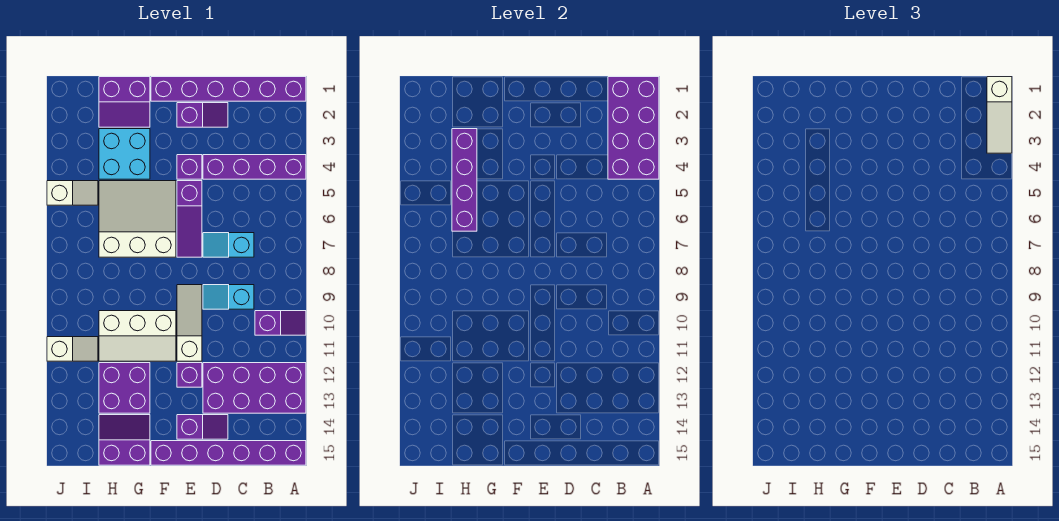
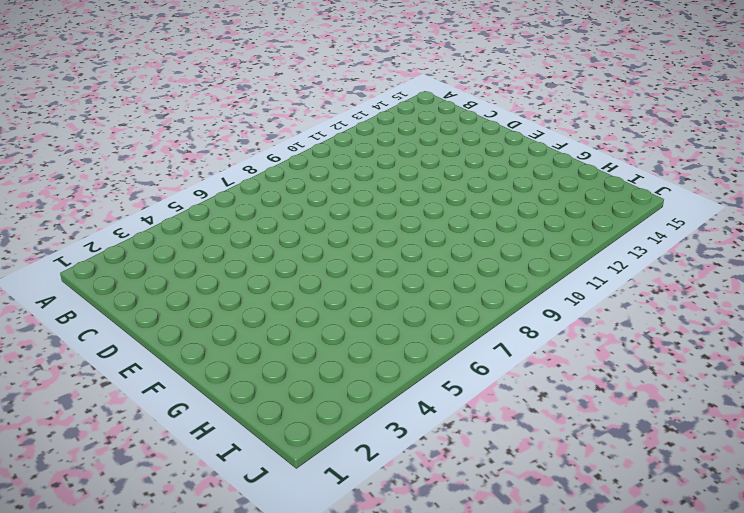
none -> purple 1x6 brick [151,77,306,101]
none -> purple 1x4 brick [203,155,306,179]
none -> purple 1x2 slope [255,311,306,335]

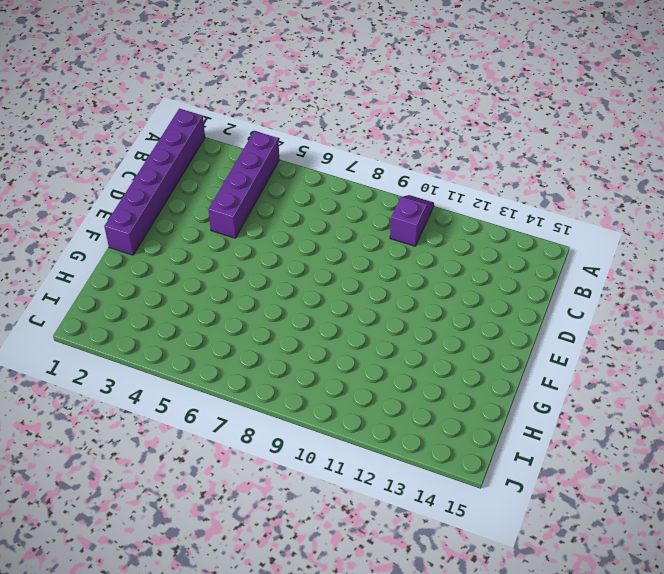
none -> purple 2x4 brick [203,363,306,413]
none -> purple 1x6 brick [151,441,306,465]
none -> cyan 1x2 slope [203,233,254,257]

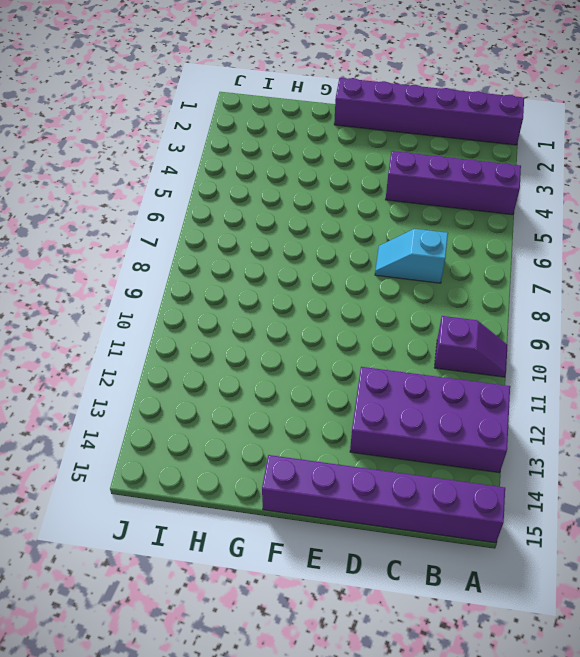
none -> cyan 1x2 slope [203,285,254,309]
none -> purple 1x2 slope [177,103,228,127]
none -> purple 1x2 slope [177,415,228,439]

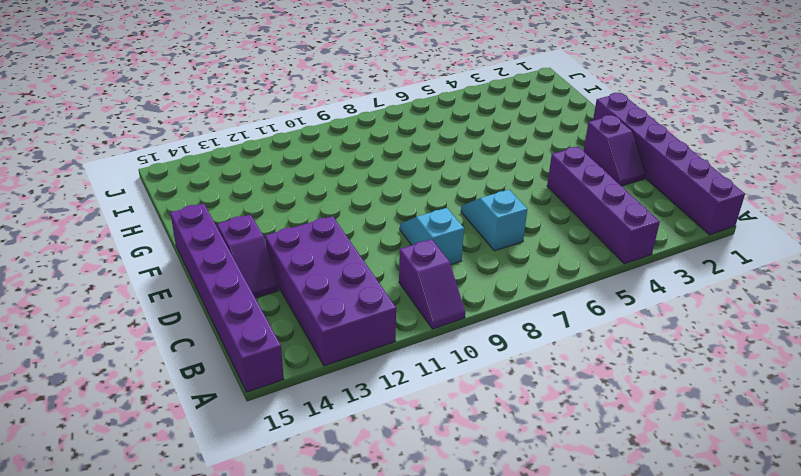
none -> purple 1x1 brick [177,155,202,179]
none -> purple 1x3 slope [177,181,202,257]
none -> white 1x3 slope [177,285,202,361]

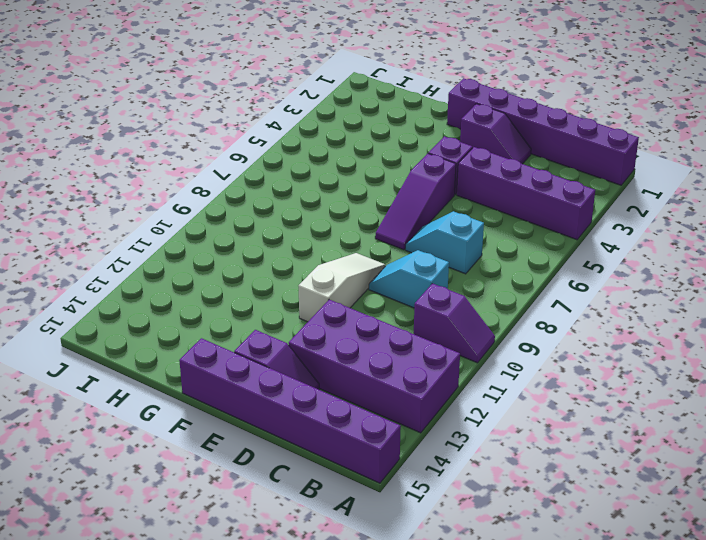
none -> purple 1x1 brick [177,363,202,387]
none -> white 3x3 slope [99,181,176,257]
none -> white 2x3 slope [99,311,176,361]

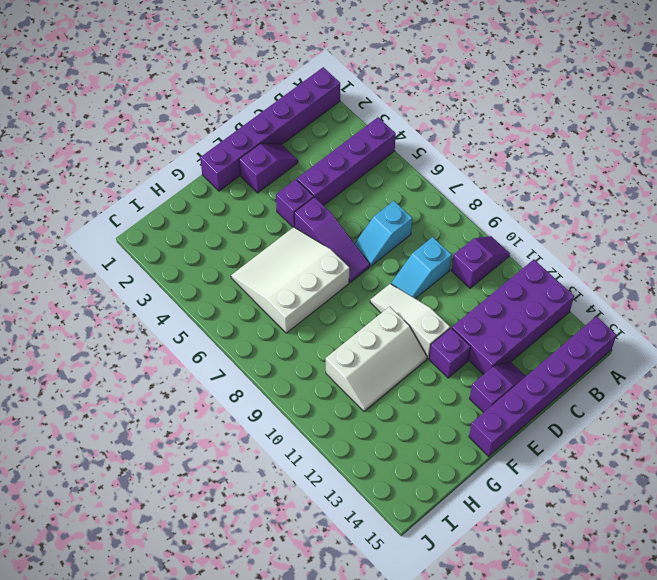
none -> purple 2x2 slope [99,77,150,127]
none -> cyan 2x2 brick [99,129,150,179]
none -> purple 2x2 brick [99,363,150,413]

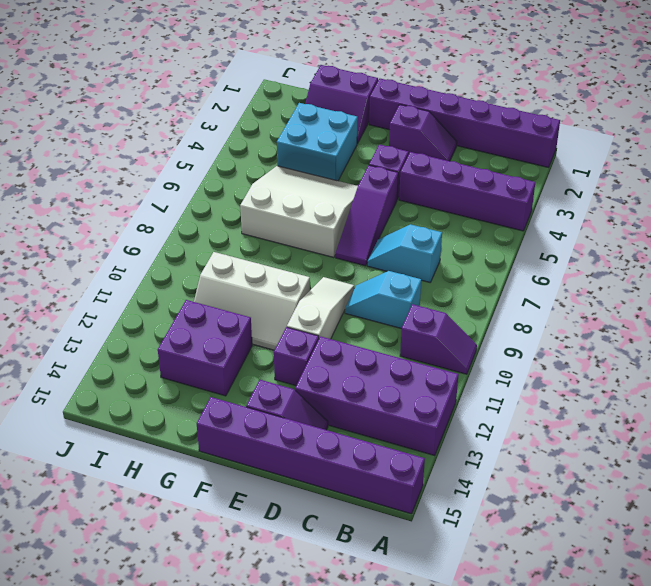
none -> purple 2x2 slope [99,415,150,465]
none -> white 1x2 slope [47,181,98,205]
none -> white 1x2 slope [47,337,98,361]

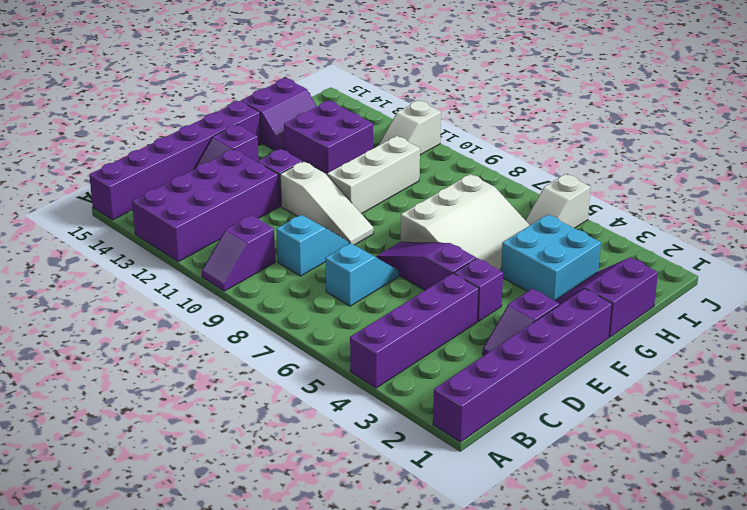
none -> purple 2x4 brick [608,77,659,179]
none -> purple 1x4 brick [452,129,477,231]
none -> white 1x3 slope [987,77,1012,153]

